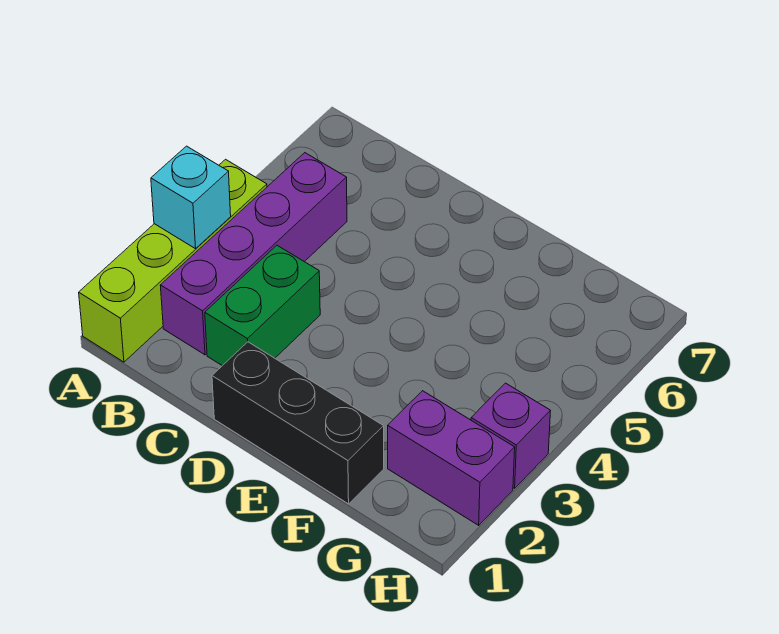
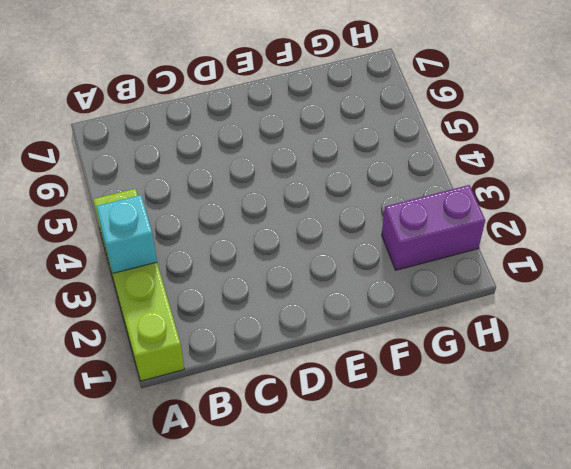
none -> purple 1x4 brick [160,153,347,355]
none -> green 1x2 brick [205,245,320,366]

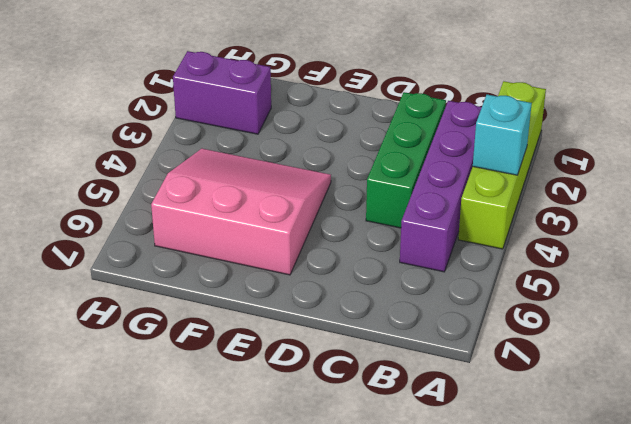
green 1x3 brick [366,92,446,228] -> green 1x2 brick [205,245,320,366]
pink 3x3 slope [151,149,331,275] -> none
none -> black 1x3 brick [212,342,384,504]
none -> purple 1x1 brick [471,383,550,488]

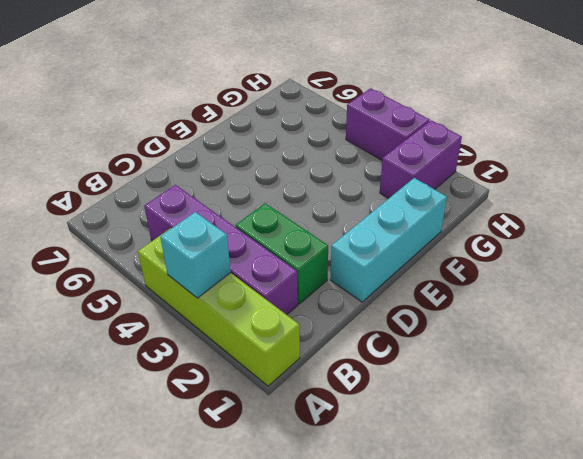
cyan 1x3 brick [330,178,447,302] -> black 1x3 brick [212,342,384,504]
purple 1x2 brick [346,88,429,160] -> purple 1x1 brick [471,383,550,488]

